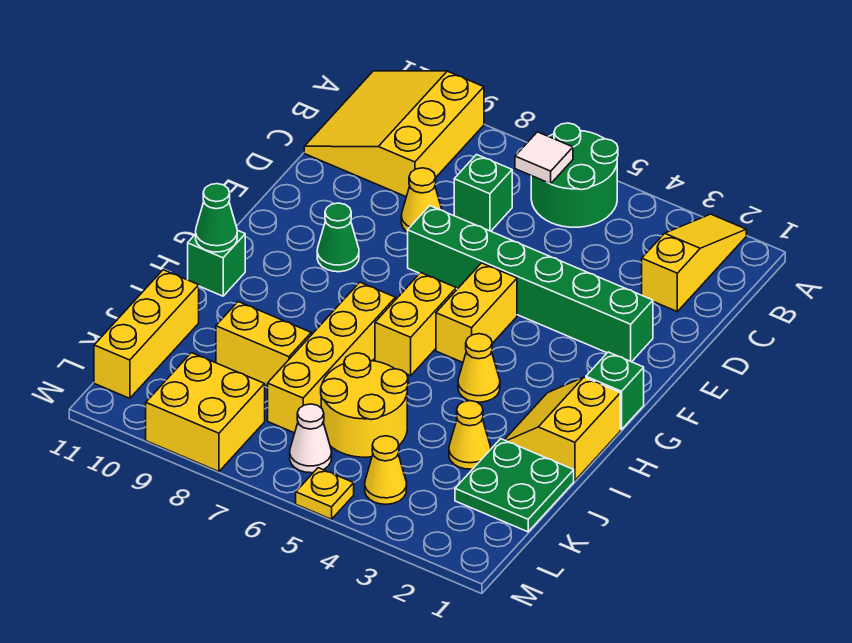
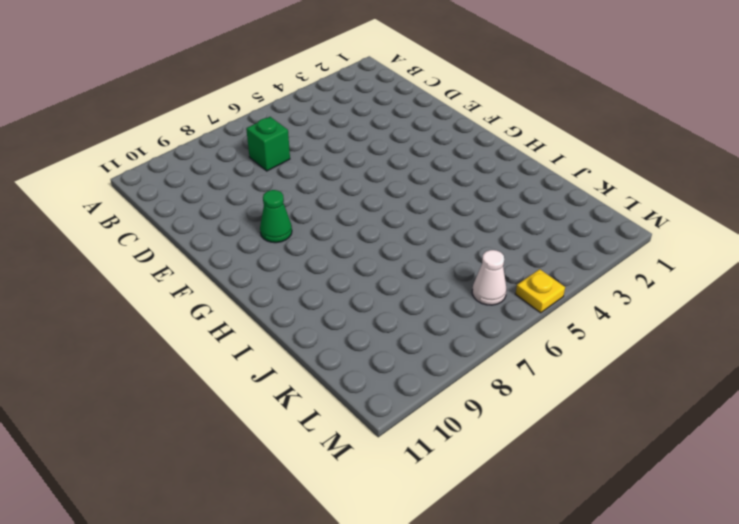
none -> yellow 1x3 slope [642,214,746,311]
none -> green 2x2 round brick [531,123,618,227]
none -> yellow 3x3 slope [304,71,484,197]

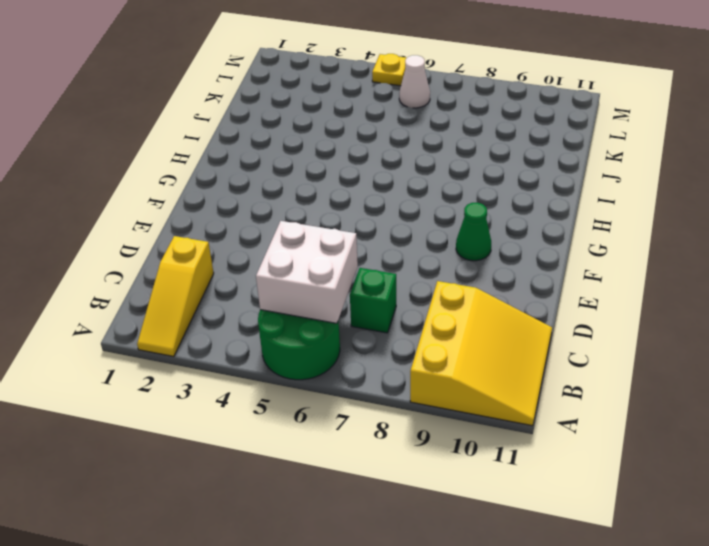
white 2x2 brick [256,221,358,323] -> white 1x1 tile [515,132,573,184]
none -> yellow 1x1 cone [401,168,442,232]
none -> green 1x6 brick [408,206,653,362]
none -> yellow 1x2 brick [436,263,517,362]

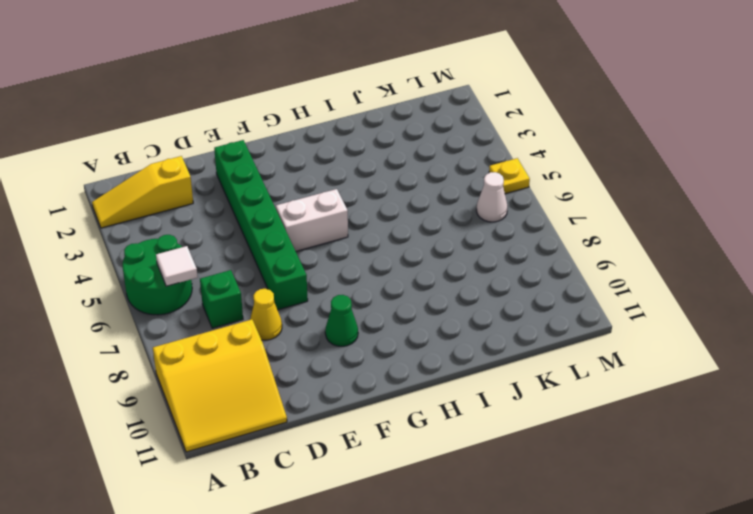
white 1x2 brick [276,189,348,251] -> yellow 1x2 brick [436,263,517,362]
none -> green 1x1 brick [586,352,644,430]
none -> yellow 1x2 brick [375,273,456,376]
none -> yellow 2x2 slope [505,377,620,481]

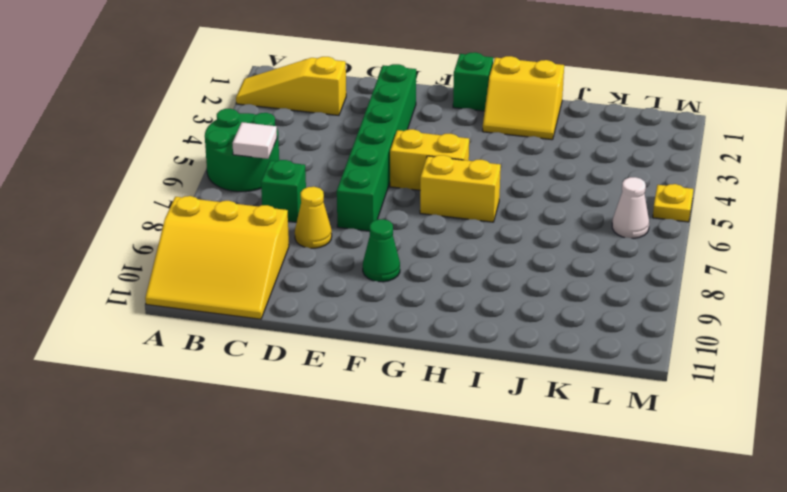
none -> yellow 1x1 cone [458,334,500,402]
none -> yellow 1x4 brick [268,282,395,433]
none -> green 1x1 brick [188,230,245,296]

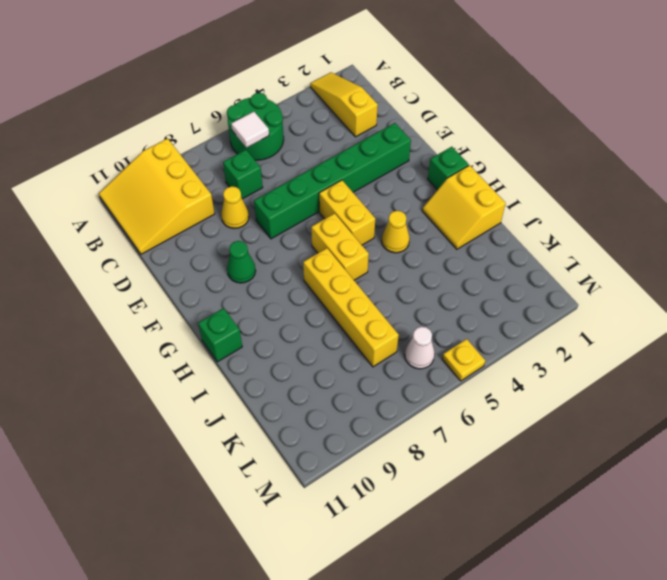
none -> green 2x2 plate [455,439,574,532]
none -> yellow 1x1 cone [449,401,491,469]
none -> yellow 2x2 round brick [321,353,408,457]

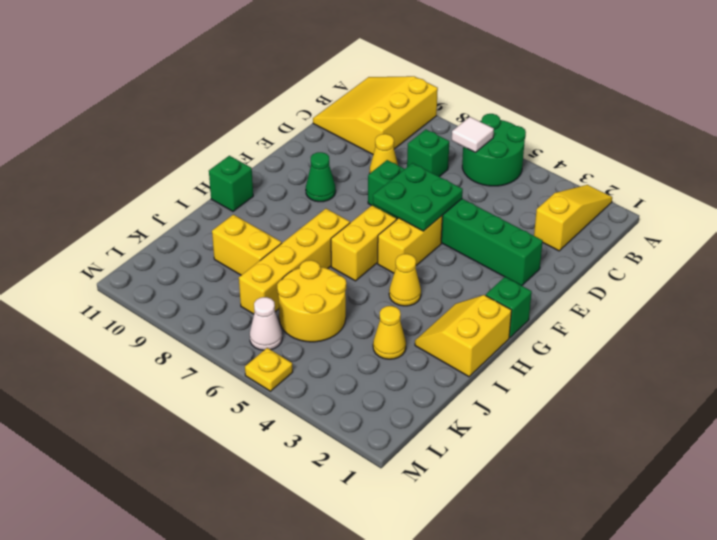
green 2x2 plate [373,163,463,231] -> green 2x2 plate moved to [455,439,574,532]
none -> yellow 1x3 brick [94,270,199,398]
none -> yellow 1x1 cone [365,436,407,504]
none -> yellow 2x2 brick [146,353,265,472]

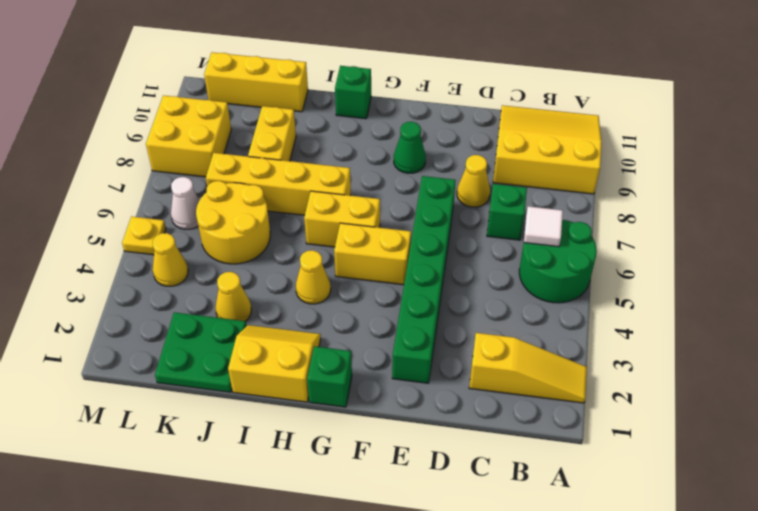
none -> green 1x1 cone [196,184,237,252]

